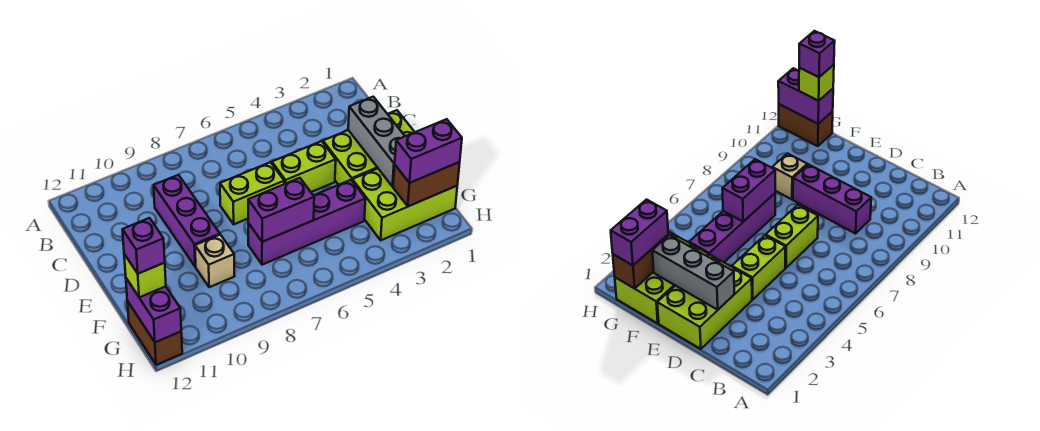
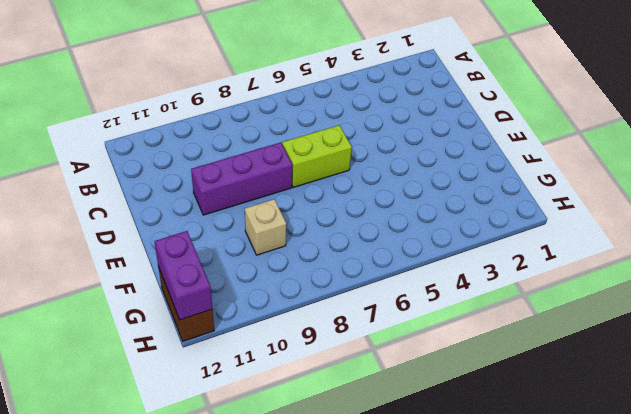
purple 1x3 brick [191,142,292,215] -> purple 1x3 brick turned to [154,175,220,267]
none -> lime 2x3 brick [323,110,414,185]
none -> lime 1x2 brick [272,141,336,192]
none -> lime 2x3 brick [352,169,457,240]

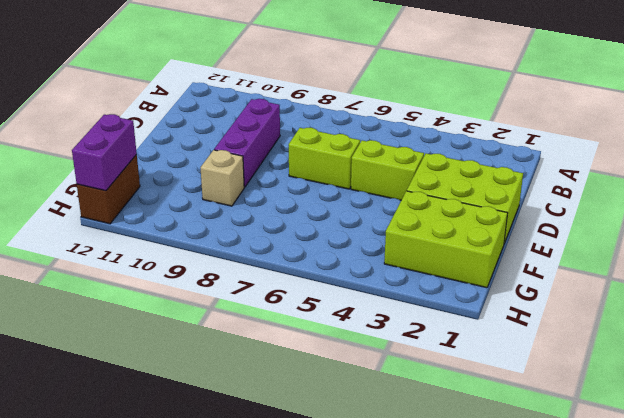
none -> purple 1x4 brick [248,180,365,265]
none -> grey 1x3 brick [348,97,405,187]
none -> purple 1x2 brick [248,178,314,242]

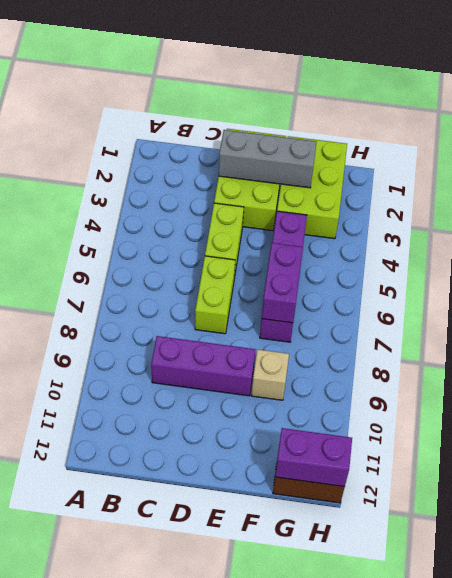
none -> brown 1x2 brick [393,162,460,206]
none -> purple 1x2 brick [395,119,462,183]
none -> lime 1x1 brick [124,254,166,297]

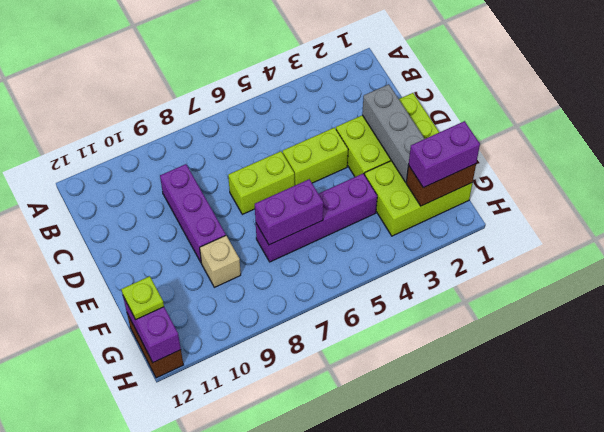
lime 1x1 plate [121,276,164,320] -> lime 1x1 brick [124,254,166,297]
none -> purple 1x1 brick [122,218,165,274]

